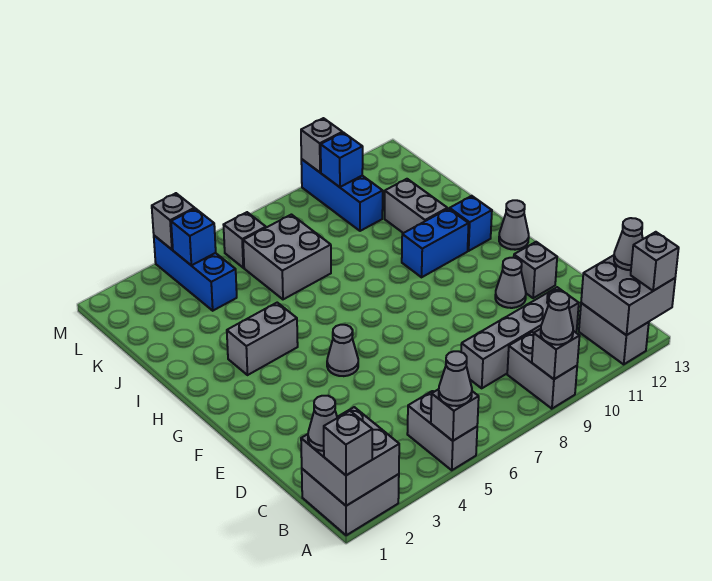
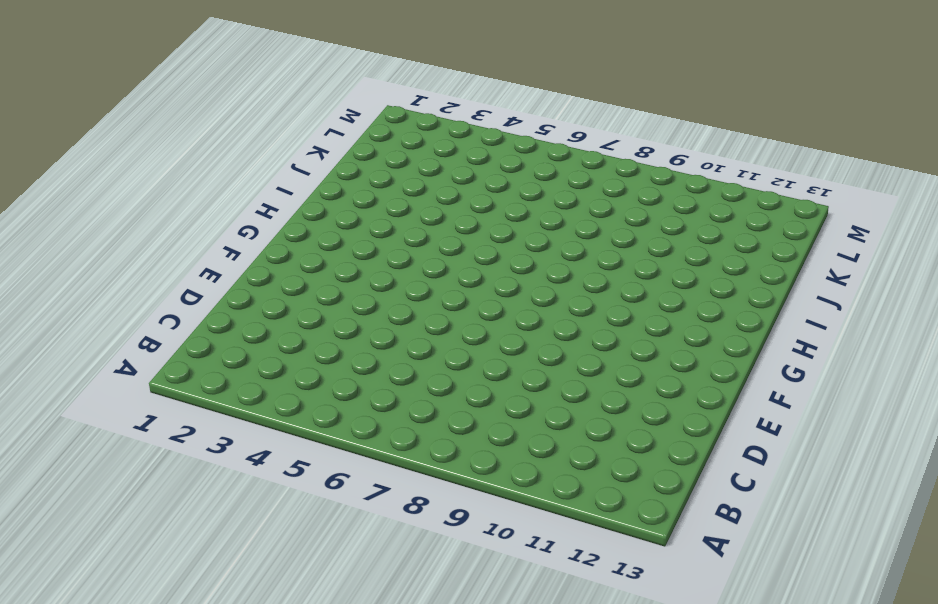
none -> grey 2x2 brick [302,469,399,535]
none -> grey 1x2 brick [407,391,477,470]
none -> grey 1x2 brick [507,332,577,409]
none -> grey 1x2 brick [579,303,649,364]

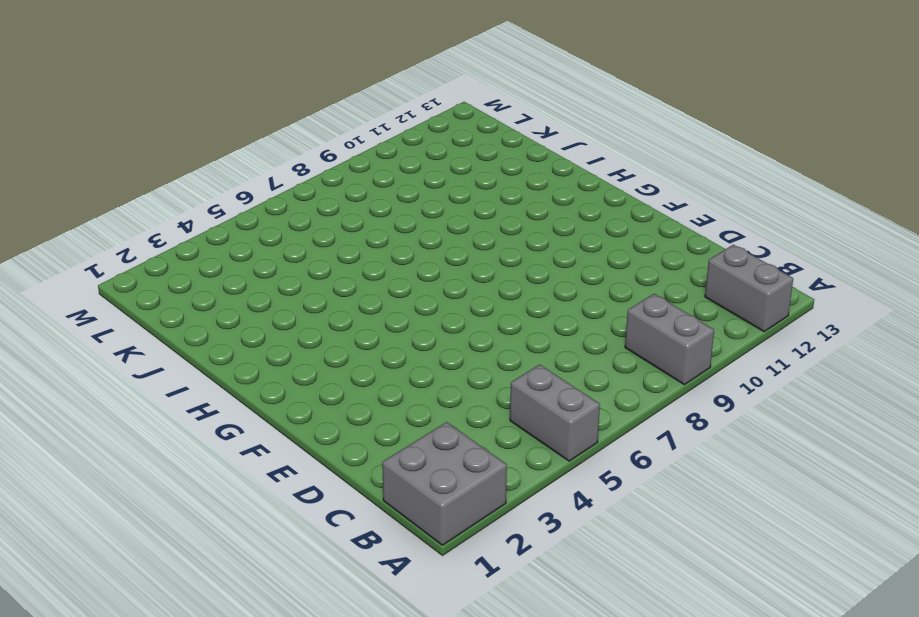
none -> grey 1x4 brick [461,287,579,388]
none -> grey 1x1 cone [495,258,526,308]
none -> grey 1x1 brick [514,242,557,298]
none -> grey 1x1 cone [327,325,358,376]

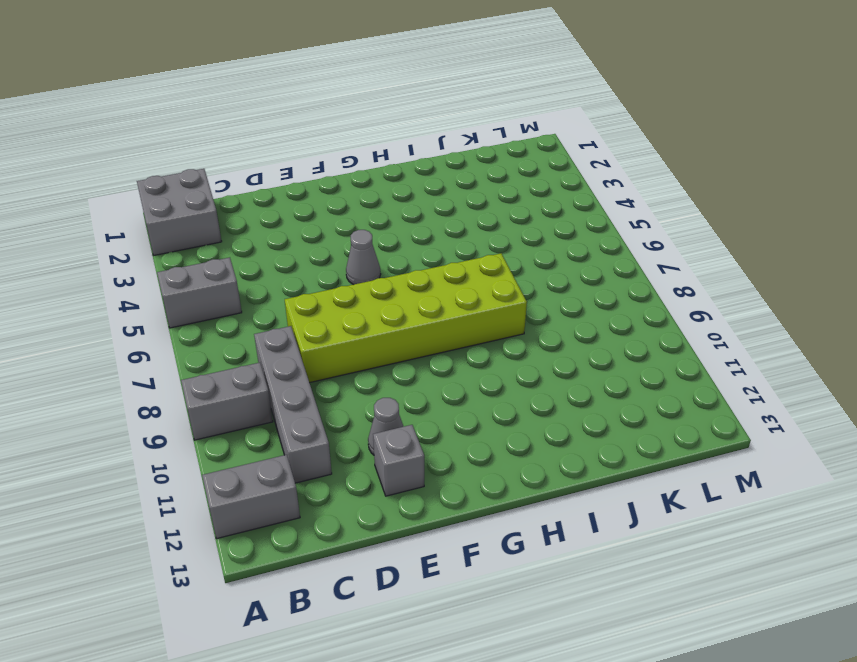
lime 2x6 brick [285,253,527,383] -> none
none -> grey 1x1 cone [499,200,529,250]
none -> grey 1x2 brick [227,303,298,375]
none -> blue 1x2 brick [402,209,469,277]
none -> blue 1x1 brick [450,196,492,251]

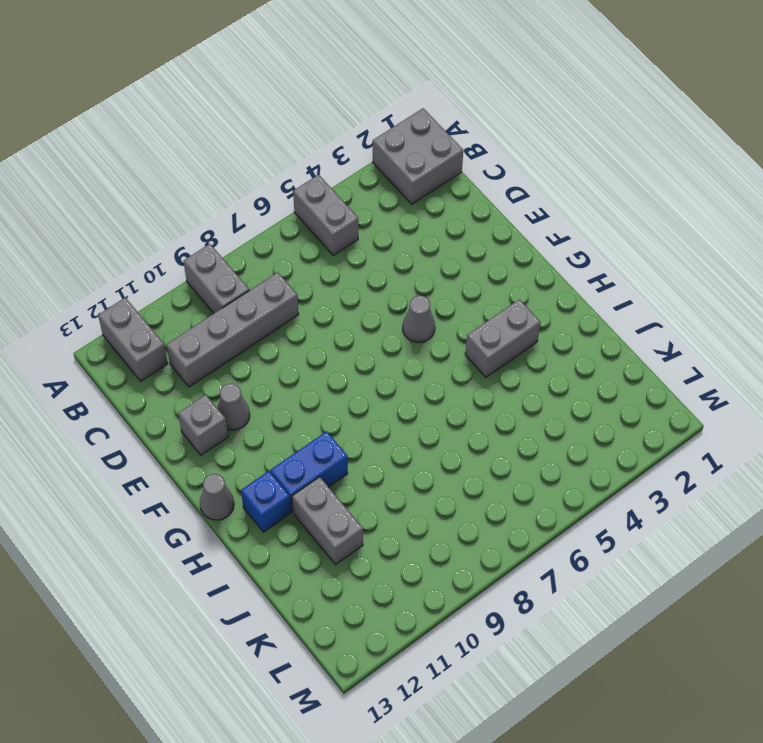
none -> grey 2x2 brick [243,215,331,299]
none -> blue 1x3 brick [154,236,237,311]
none -> blue 1x3 brick [301,159,383,231]
none -> grey 1x1 brick [224,212,266,268]

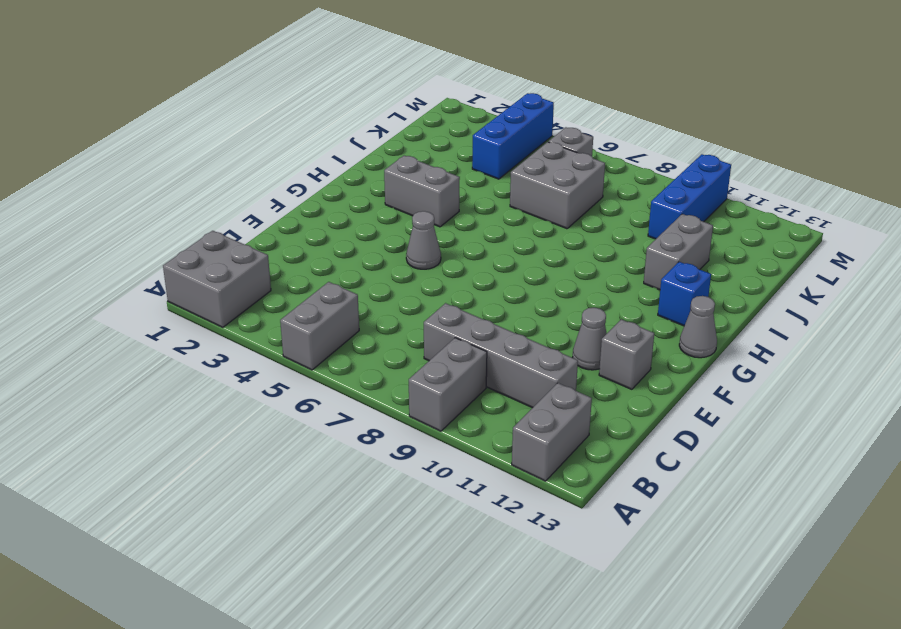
none -> blue 1x2 brick [402,209,469,277]
none -> grey 2x2 brick [301,407,399,506]
none -> grey 1x1 brick [431,389,479,441]
none -> grey 1x1 brick [532,329,580,379]

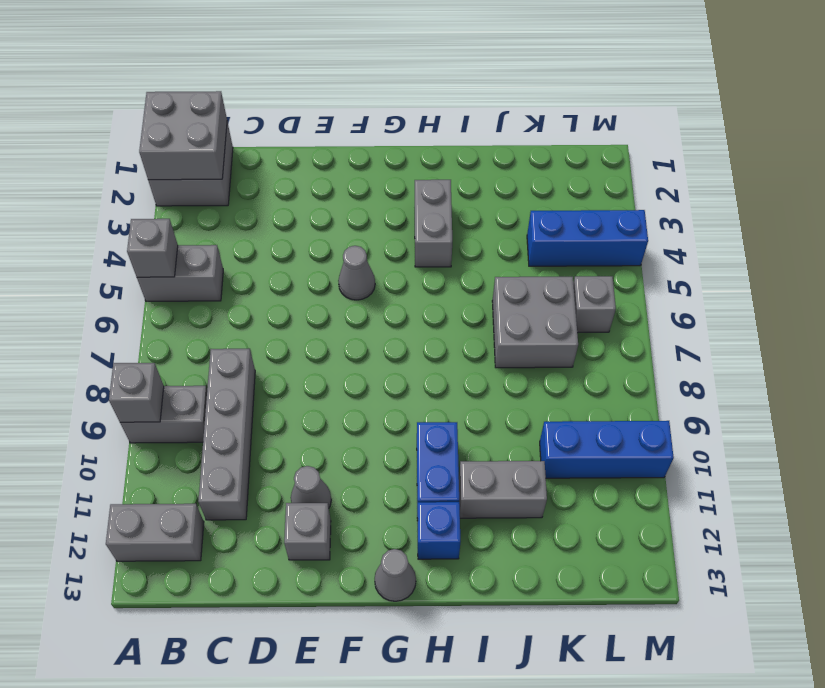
none -> grey 2x2 brick [581,255,675,335]
none -> blue 1x1 brick [171,209,216,265]
none -> blue 1x1 brick [321,133,363,187]
none -> grey 1x1 brick [152,193,195,249]

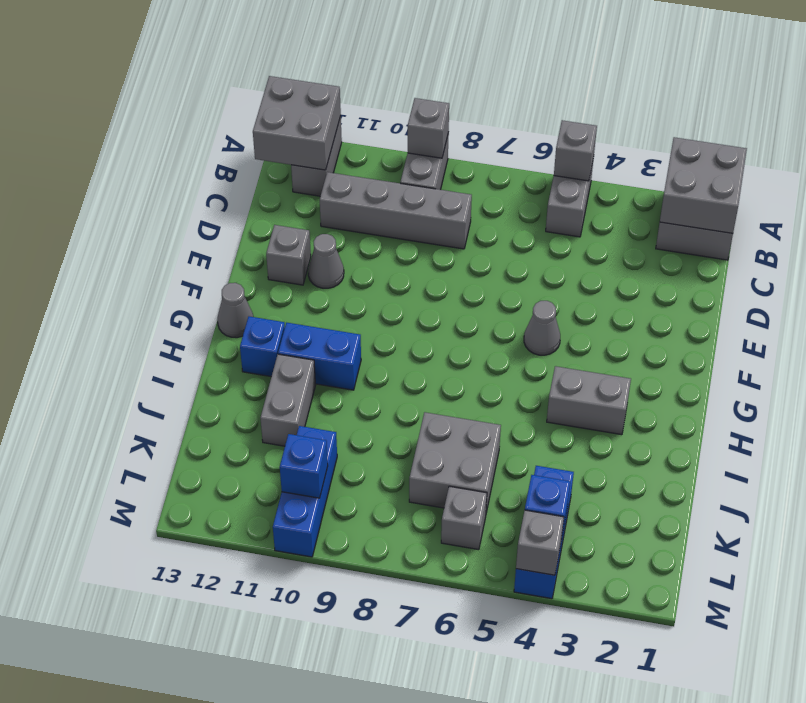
none -> grey 1x1 brick [301,118,342,172]
none -> grey 1x1 brick [324,411,372,475]
none -> grey 1x1 cone [439,351,472,406]
none -> grey 1x1 cone [541,291,573,345]

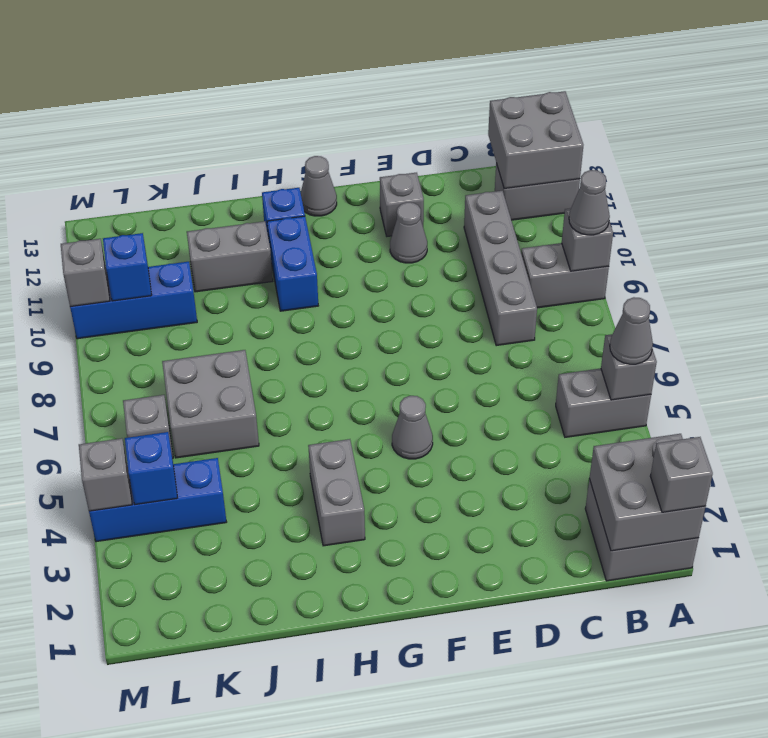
none -> grey 1x1 brick [631,232,679,291]
none -> grey 1x1 cone [308,396,337,451]
none -> grey 1x1 cone [614,218,643,270]

